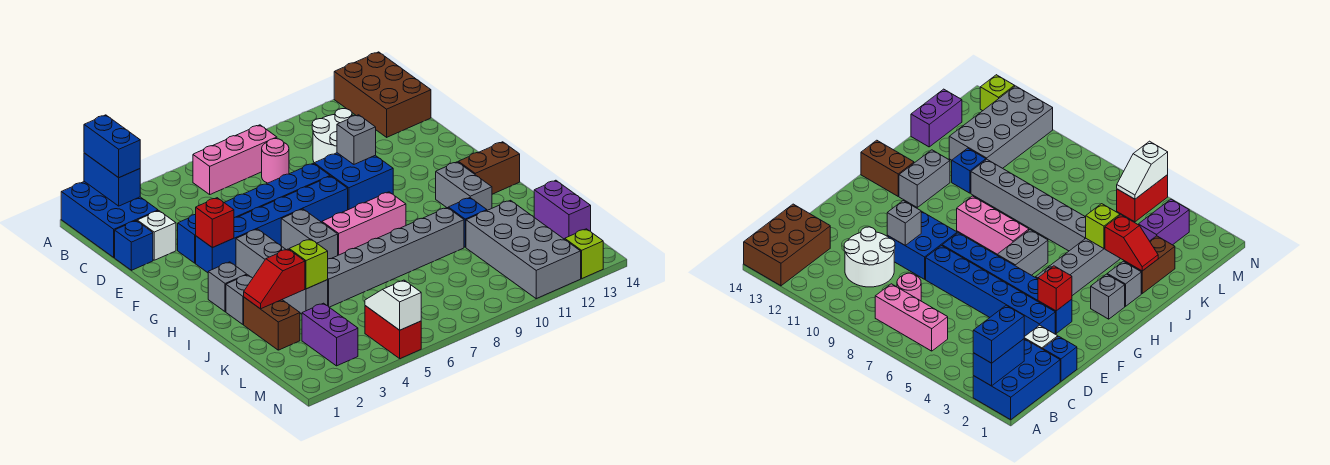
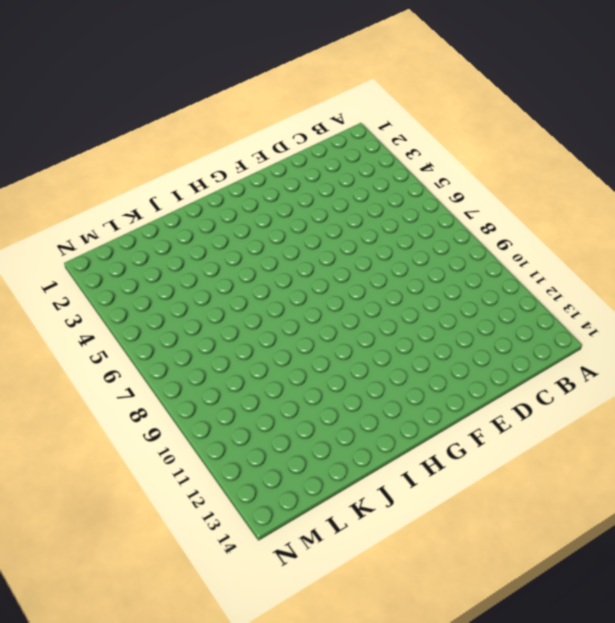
none -> blue 2x3 brick [61,181,158,257]
none -> brown 2x3 brick [334,52,431,137]
none -> pink 1x3 brick [193,125,277,194]
none -> pink 1x1 round brick [262,139,289,183]

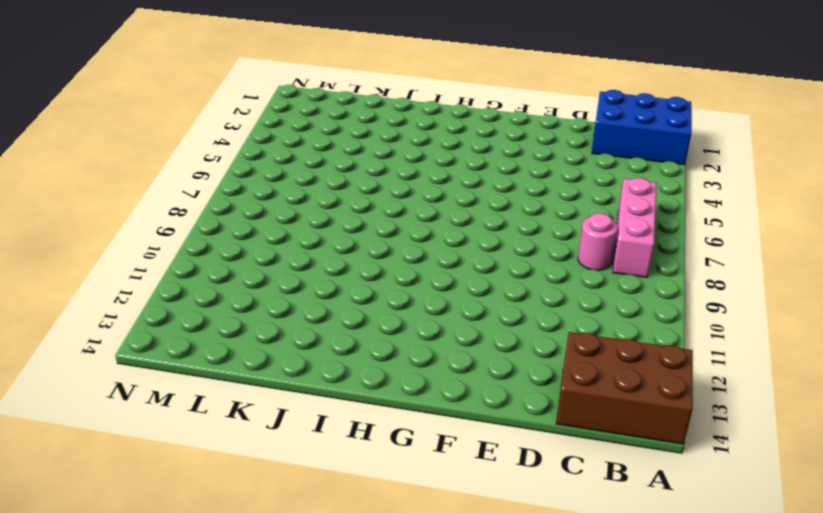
none -> white 2x2 round brick [312,109,353,163]
none -> blue 1x1 brick [115,221,153,270]
none -> white 1x1 brick [137,211,176,260]
none -> blue 1x6 brick [178,164,330,263]

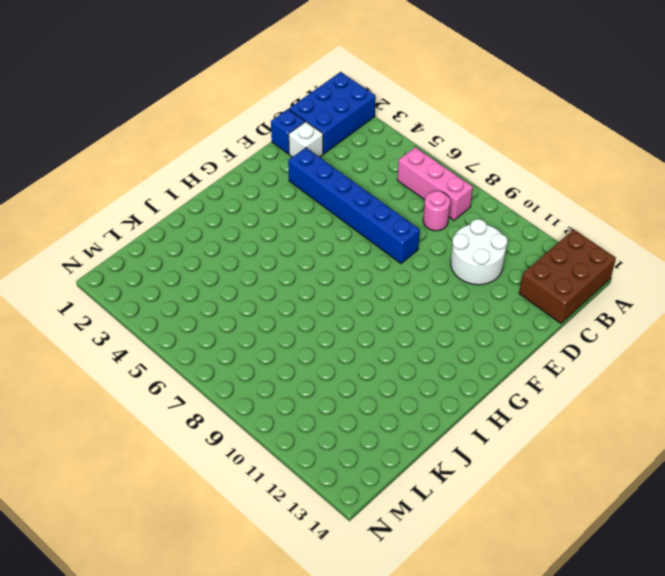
none -> blue 2x2 brick [314,153,393,210]
none -> blue 1x6 brick [196,176,348,273]
none -> grey 1x4 brick [236,229,328,314]
none -> grey 1x2 brick [281,209,338,259]

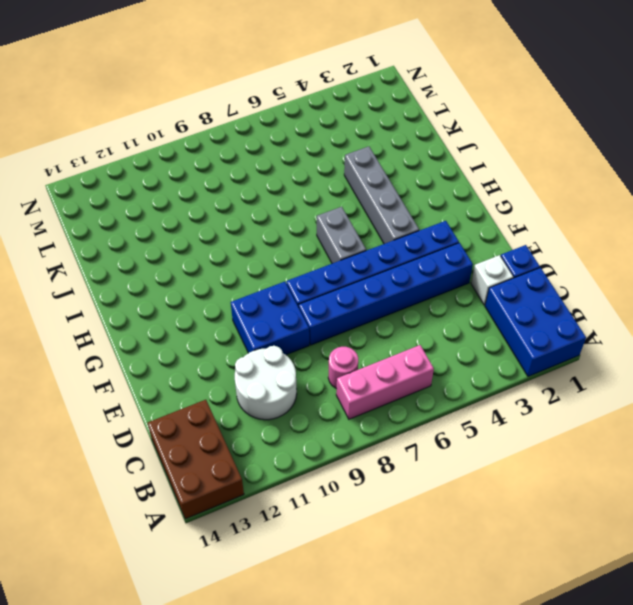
none -> grey 1x1 brick [208,262,247,312]
none -> pink 1x3 brick [322,192,406,255]
none -> grey 1x2 brick [436,162,492,210]
none -> brown 1x2 brick [458,142,520,194]

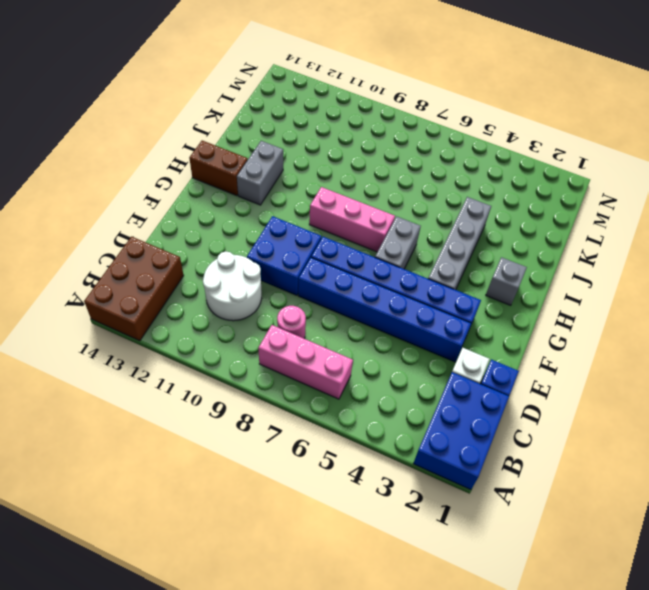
none -> grey 1x1 brick [226,275,253,324]
none -> brown 1x2 brick [244,297,300,350]
none -> grey 1x6 brick [328,208,464,307]
none -> blue 1x1 brick [448,198,487,247]

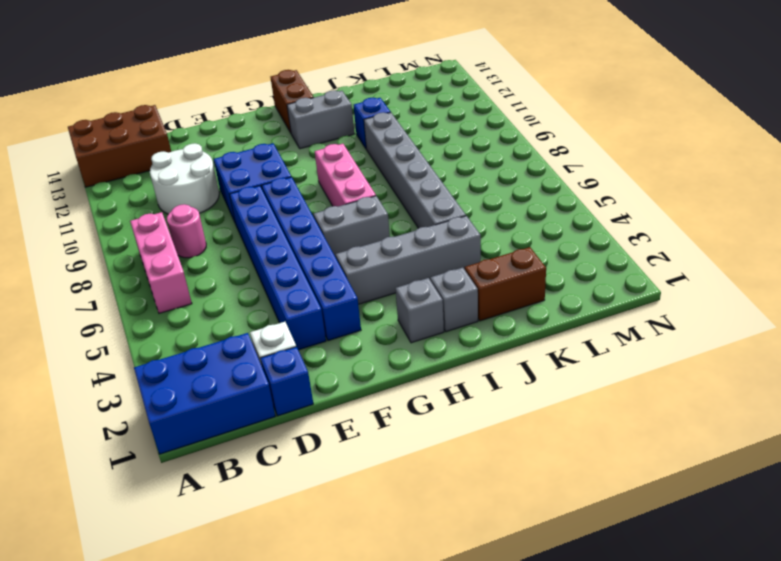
none -> grey 2x4 brick [466,200,581,299]
none -> purple 1x2 brick [534,180,591,239]
none -> purple 1x2 brick [302,303,358,366]
none -> red 1x2 brick [365,306,421,359]

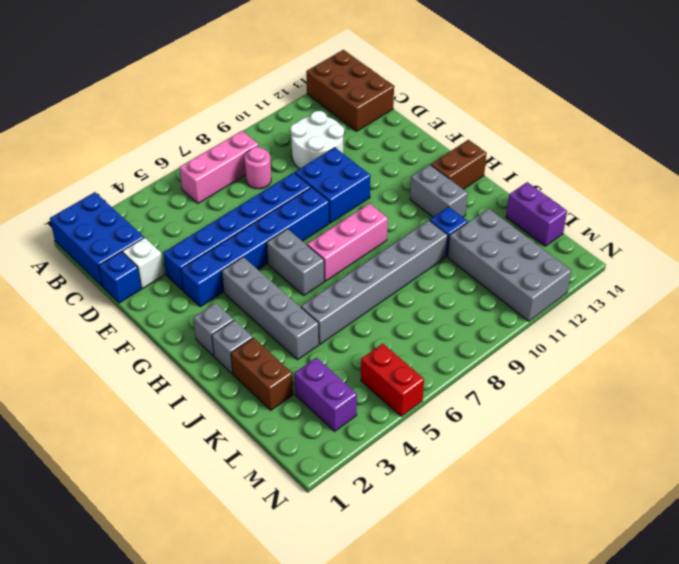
none -> lime 1x1 brick [565,229,603,278]
none -> blue 1x2 brick [84,153,140,206]
none -> grey 1x1 brick [337,115,376,164]
none -> red 1x1 brick [196,198,234,248]

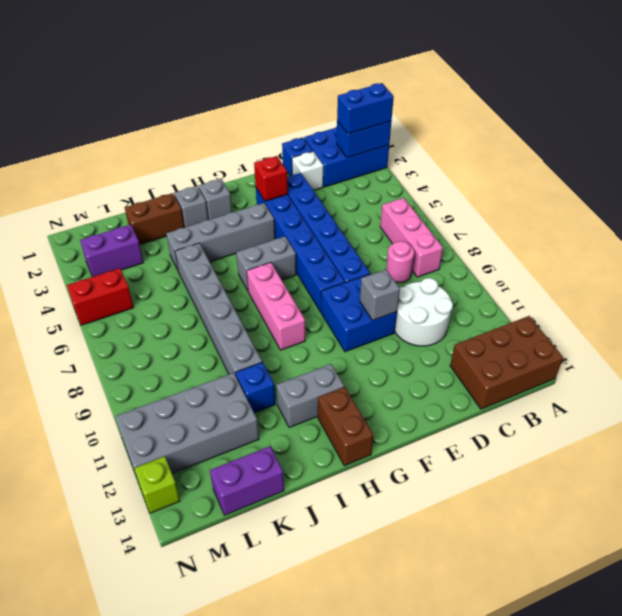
none -> red 1x2 slope [244,249,305,309]
none -> lime 1x1 brick [289,239,328,289]
none -> white 1x2 slope [365,280,421,330]

